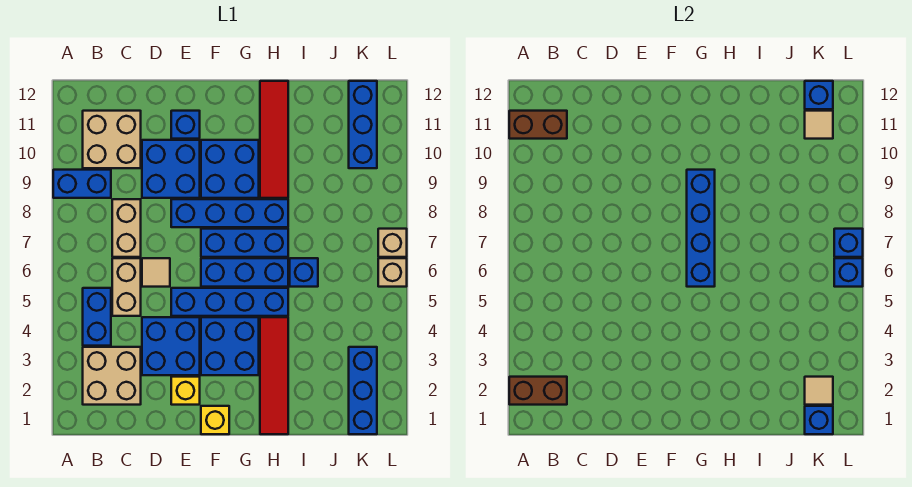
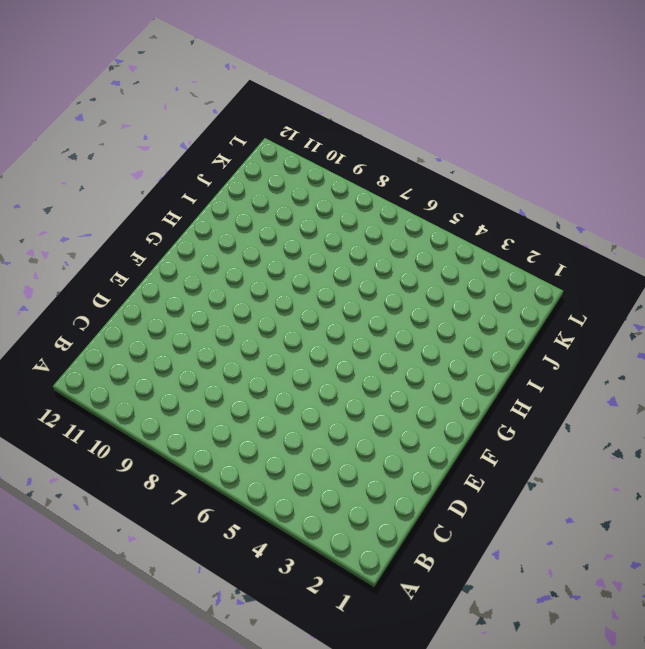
none -> blue 1x2 brick [53,170,111,198]
none -> tan 2x2 brick [83,347,141,405]
none -> blue 1x2 brick [83,288,111,346]
none -> tan 2x2 brick [83,111,141,168]

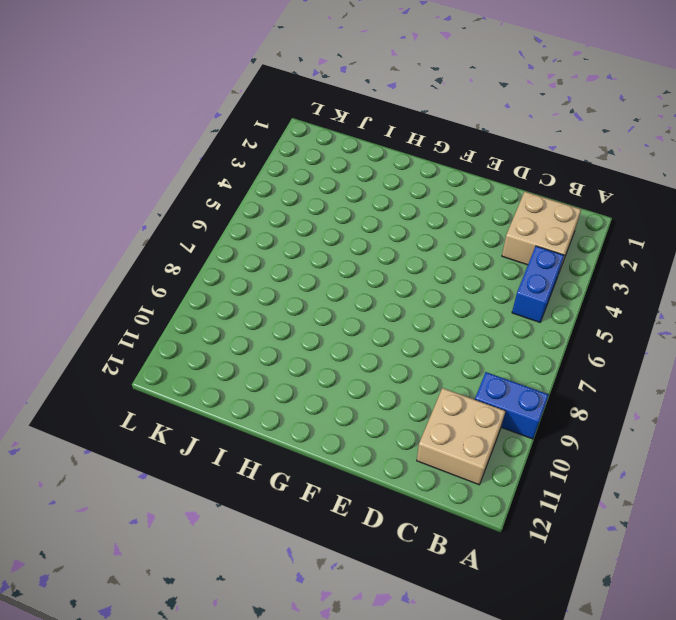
none -> tan 1x2 brick [112,258,141,316]
none -> tan 1x2 brick [112,199,141,257]
none -> blue 2x2 brick [142,317,200,375]
none -> tan 1x1 tile [142,258,170,287]

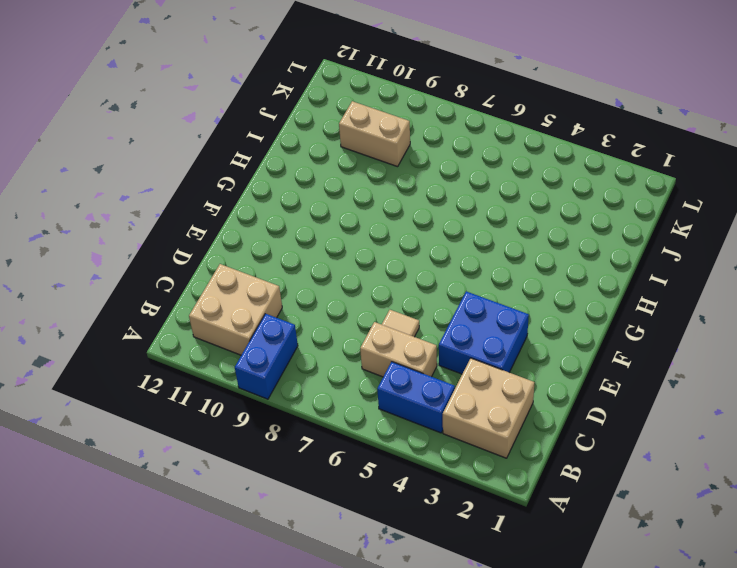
tan 1x2 brick [339,101,410,167] -> tan 1x2 brick moved to [112,199,141,257]
none -> blue 2x2 brick [142,140,200,198]
none -> yellow 1x1 brick [171,377,200,405]
none -> blue 1x4 brick [171,288,288,316]
none -> blue 1x4 brick [171,199,288,227]

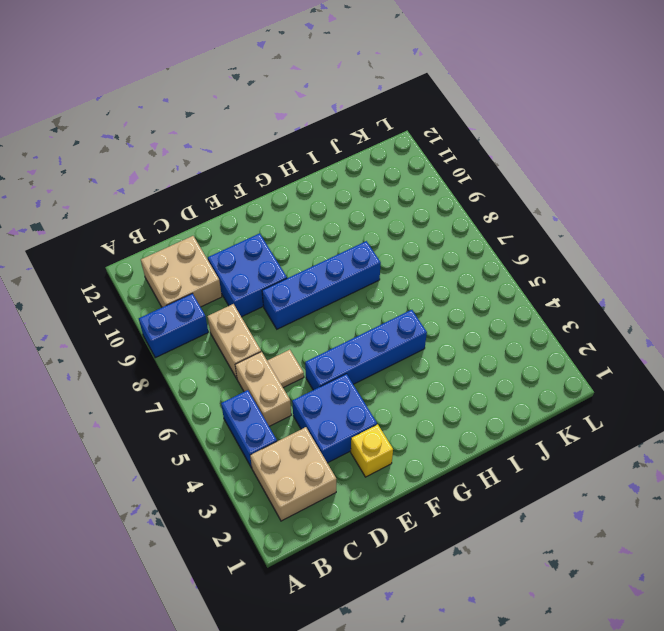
none -> blue 1x1 brick [171,111,200,139]
none -> yellow 1x1 brick [201,406,229,434]
none -> blue 2x2 brick [201,317,259,375]
none -> blue 1x3 brick [201,258,288,287]

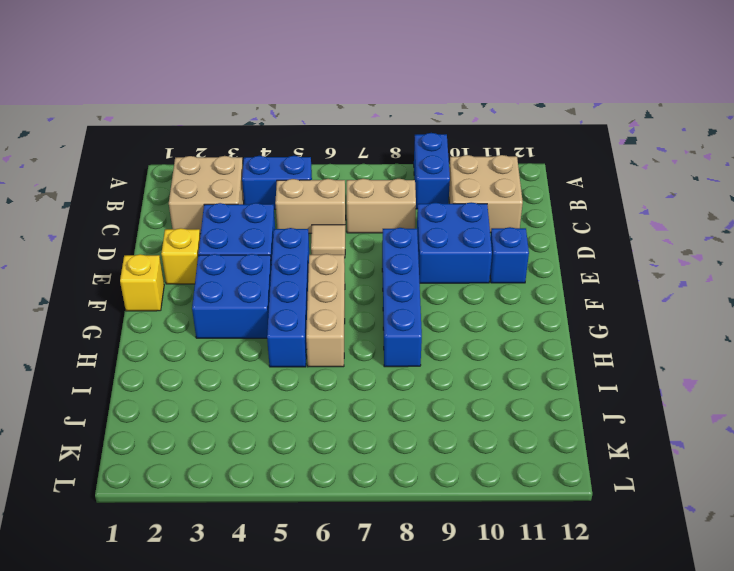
tan 1x3 brick [306,254,345,367] -> blue 1x3 brick [201,258,288,287]
none -> blue 1x3 brick [201,229,288,257]
none -> blue 2x2 brick [201,140,259,198]
none -> red 1x4 tile [260,317,288,434]
none -> red 1x4 tile [260,81,288,198]

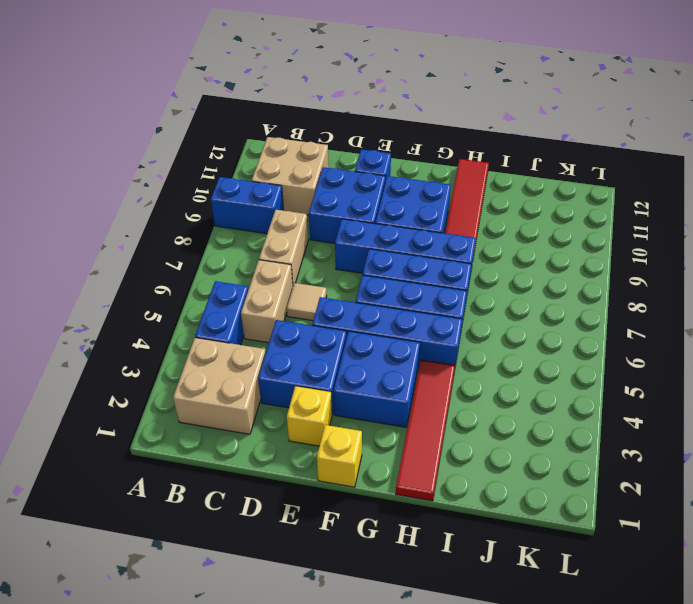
none -> blue 1x1 brick [290,258,318,287]
none -> blue 1x3 brick [349,347,377,434]
none -> blue 1x3 brick [349,81,377,168]
none -> tan 1x1 brick [378,258,407,287]

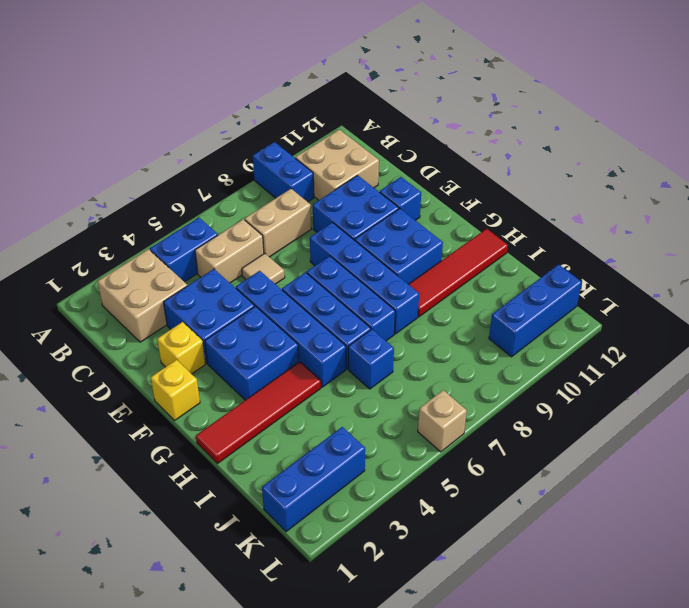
none -> tan 1x1 brick [378,229,407,257]
none -> brown 1x2 brick [509,377,567,405]
none -> brown 1x2 brick [509,111,567,139]
none -> blue 1x4 brick [687,170,715,287]

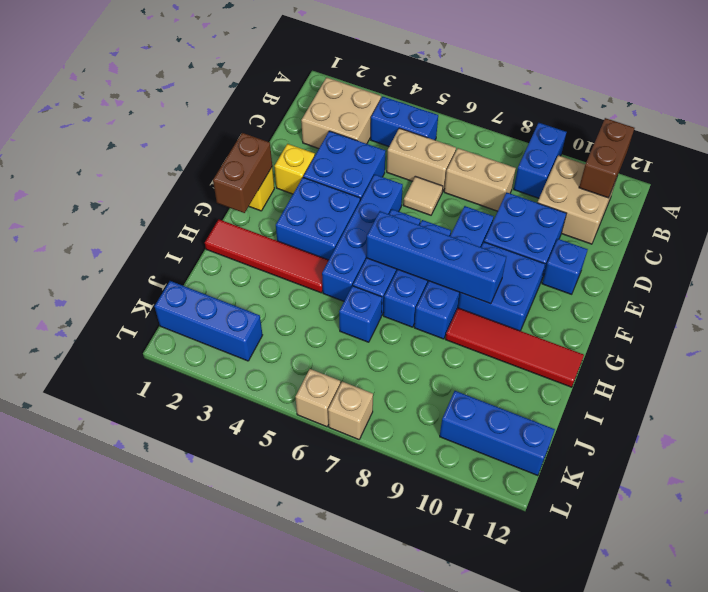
brown 1x2 brick [213,133,272,213] -> brown 1x2 brick moved to [509,377,567,405]
none -> blue 1x1 brick [805,406,833,434]
none -> tan 1x1 tile [805,377,833,405]
none -> tan 1x1 tile [805,111,833,139]
none -> blue 1x1 brick [805,81,833,109]

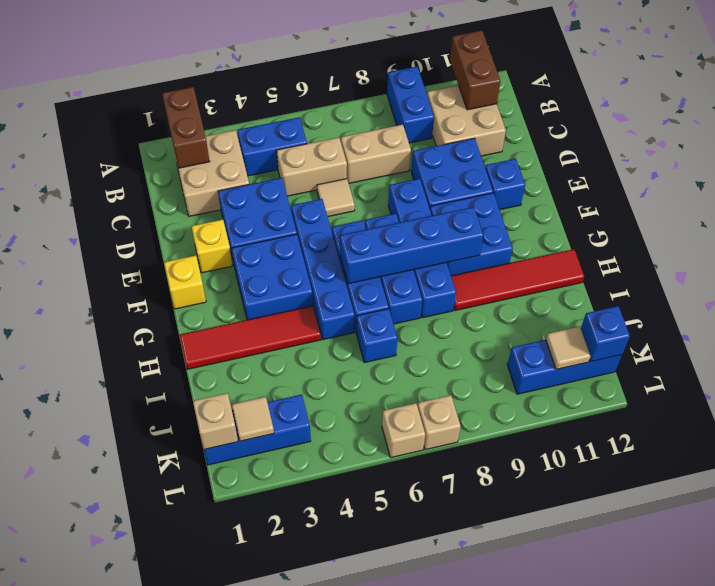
tan 1x1 brick [193,393,238,449] -> blue 1x1 brick [805,406,833,434]
none -> blue 1x1 brick [834,258,863,287]
none -> blue 1x1 brick [834,229,863,257]

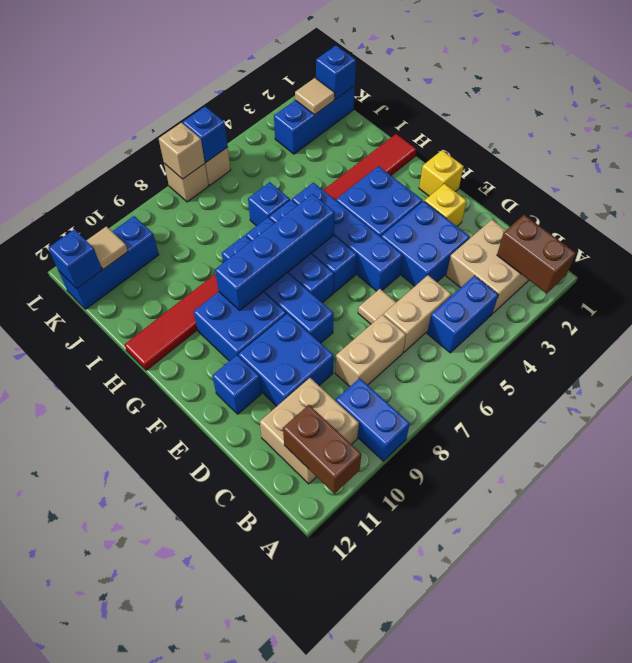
tan 1x1 brick [159,123,205,179] -> blue 1x1 brick [834,229,863,257]

